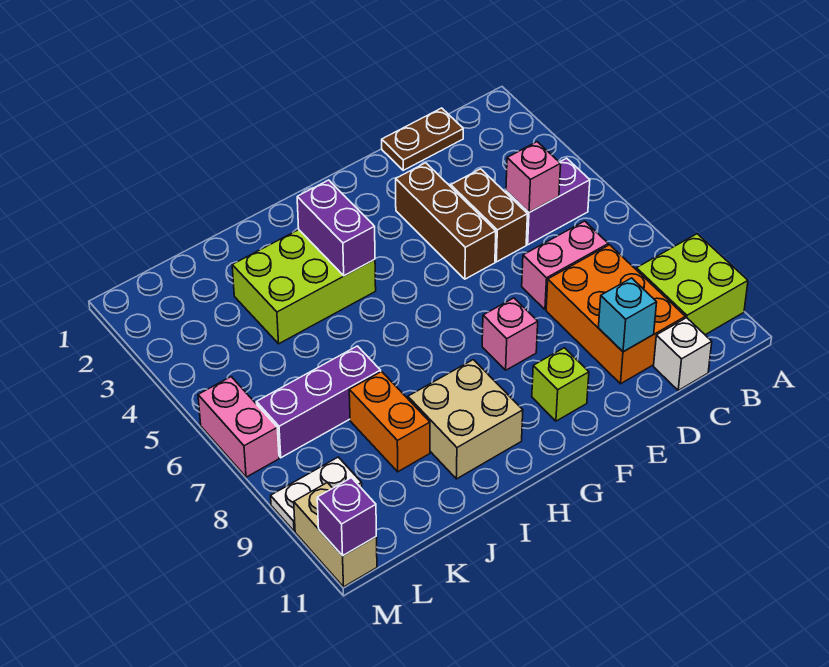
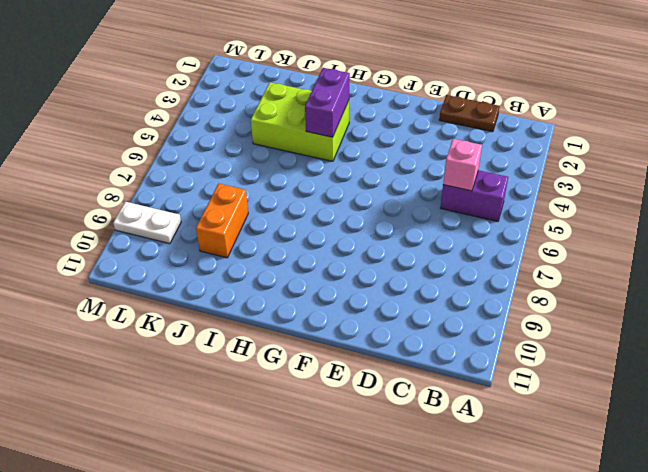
none -> lime 2x2 brick [636,234,748,335]
none -> pink 1x2 brick [522,221,608,310]
none -> orange 2x3 brick [546,245,685,384]

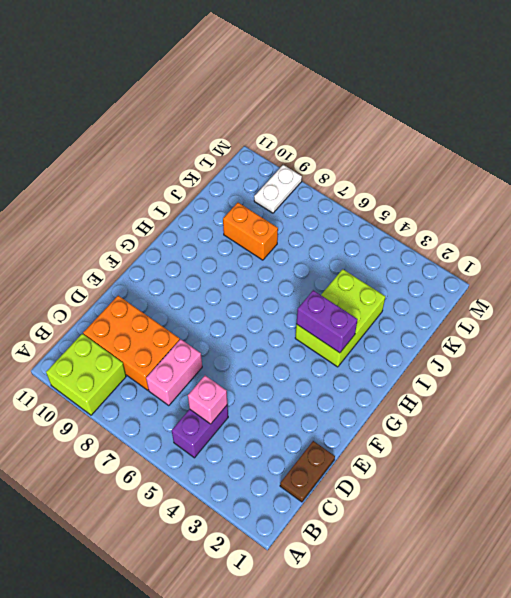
none -> white 1x1 brick [654,318,712,390]
none -> brown 1x2 brick [451,169,528,262]
none -> brown 1x3 brick [396,163,496,279]

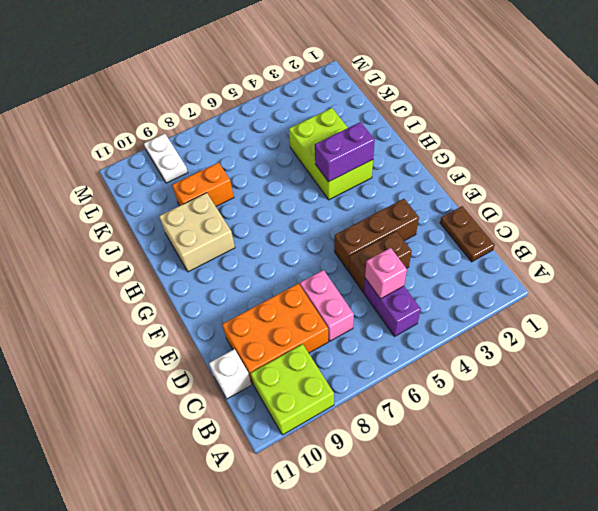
none -> pink 1x1 brick [482,298,538,370]
none -> lime 1x1 brick [532,348,589,421]
none -> purple 1x3 brick [256,346,381,458]

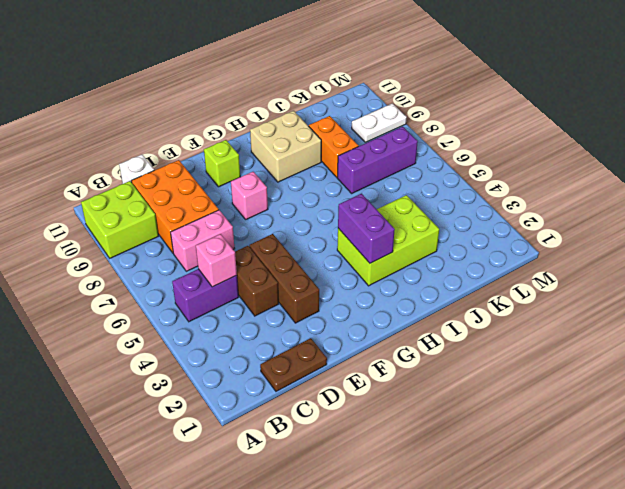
none -> pink 1x2 brick [198,377,279,477]
none -> tan 1x2 brick [294,483,377,587]
none -> cyan 1x1 brick [598,278,657,352]

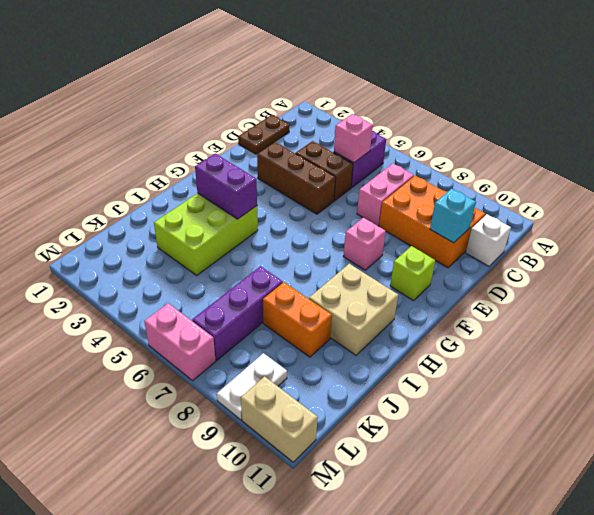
none -> lime 2x2 brick [636,234,748,335]
none -> purple 1x1 brick [317,478,376,556]

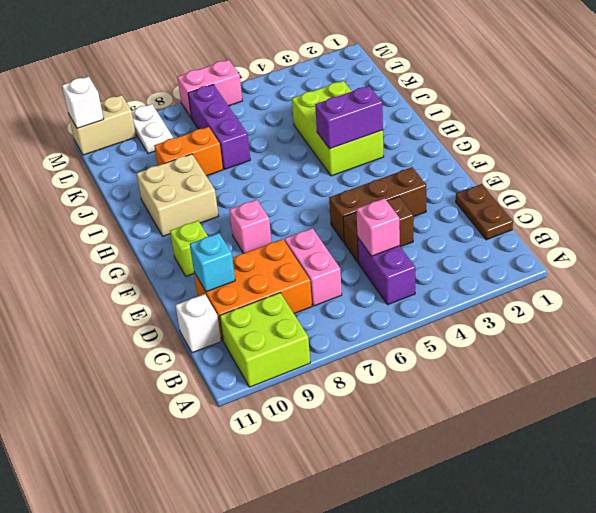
white 1x1 brick [62,76,103,128] -> purple 1x1 brick [317,478,376,556]

